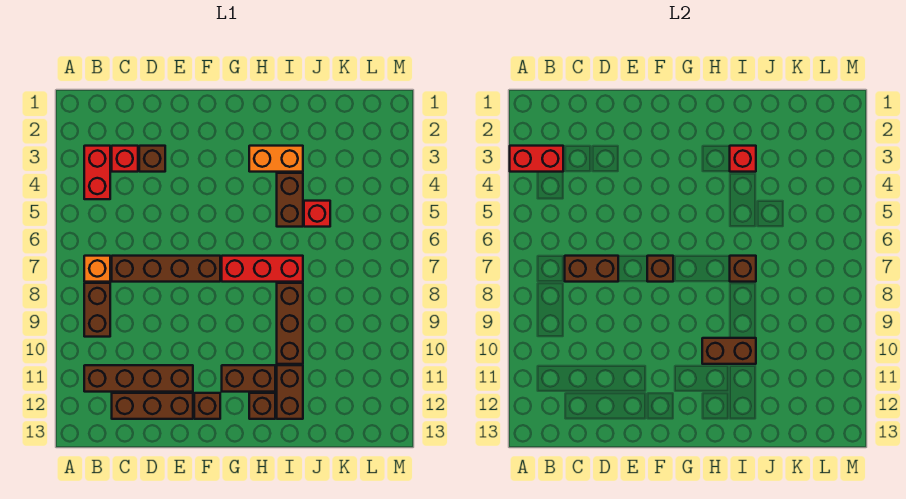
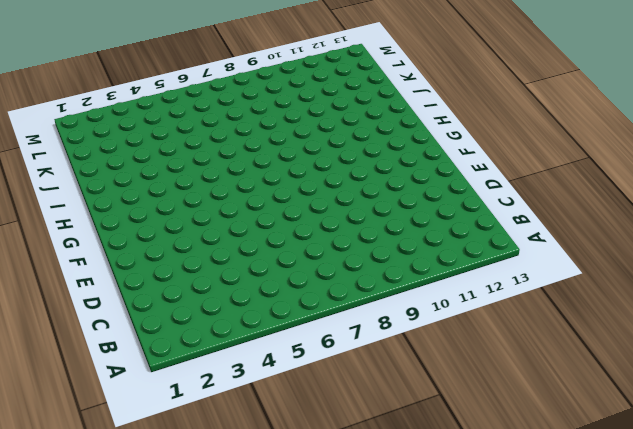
none -> red 1x2 brick [84,146,110,199]
none -> orange 1x1 brick [84,256,110,282]
none -> brown 1x2 brick [84,283,110,337]

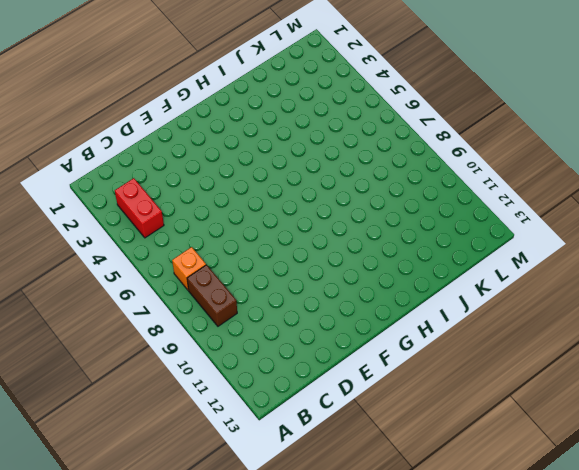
none -> brown 1x4 brick [84,365,193,392]
none -> red 1x1 brick [112,146,138,172]
none -> brown 1x4 brick [112,256,220,282]

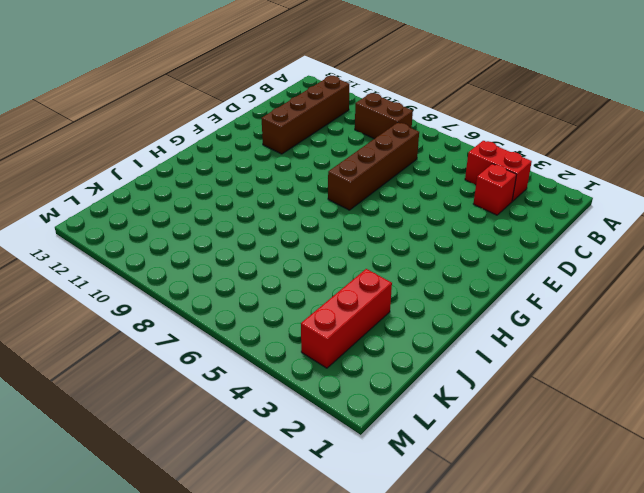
red 1x3 brick [301,269,392,368] -> red 1x3 brick moved to [222,256,303,282]
none -> orange 1x1 brick [84,256,110,282]
none -> brown 1x3 brick [112,393,193,419]
none -> brown 1x1 brick [139,146,165,172]

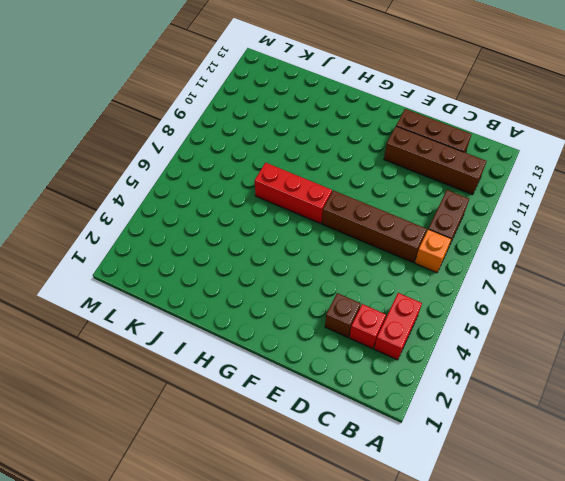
none -> brown 1x1 brick [194,393,220,419]
none -> brown 1x2 brick [222,365,275,392]
none -> orange 1x2 brick [249,146,303,172]

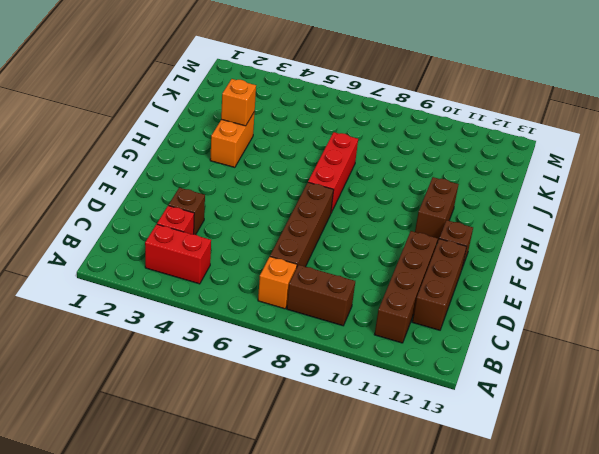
orange 1x1 brick [221,79,256,126] -> red 1x1 brick [730,146,756,172]
none -> brown 1x1 brick [249,393,275,419]
none -> brown 1x2 brick [277,173,303,227]
none -> brown 1x3 brick [277,283,303,364]

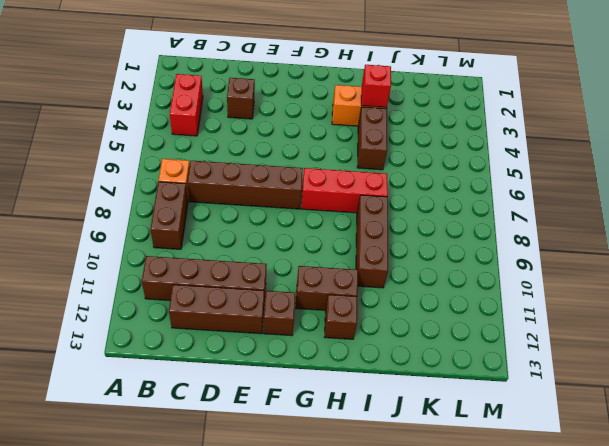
none -> red 1x1 brick [112,146,138,172]
none -> brown 1x2 brick [277,365,303,419]
none -> red 1x1 brick [304,201,330,227]

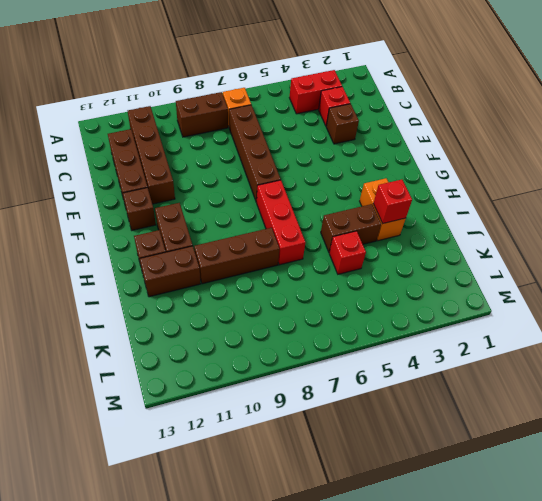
none -> red 1x2 brick [510,146,563,172]
none -> brown 1x2 brick [565,256,618,282]
none -> brown 1x1 brick [647,256,673,282]

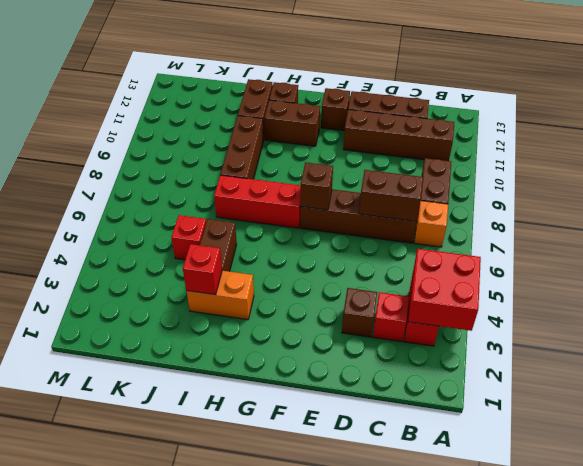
red 2x2 brick [408,249,481,331] -> red 1x2 brick [510,146,563,172]
none -> brown 1x2 brick [702,338,756,364]
none -> brown 1x1 brick [730,256,756,282]

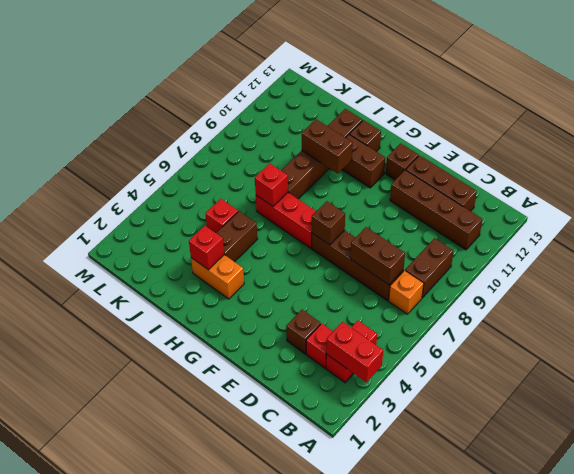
red 1x1 brick [255,164,288,206] -> brown 1x1 brick [730,256,756,282]

